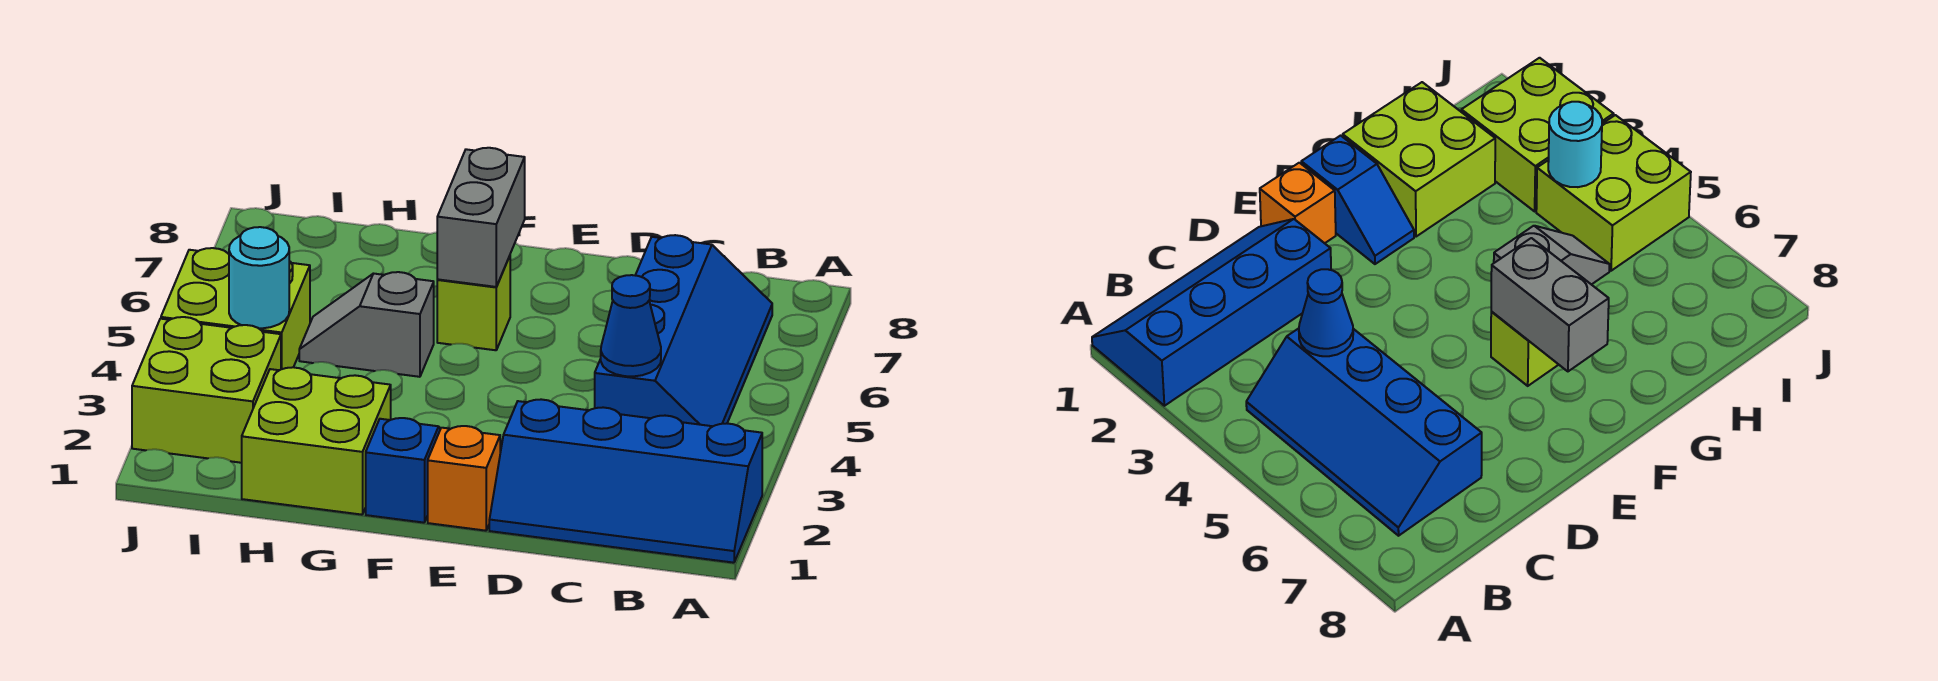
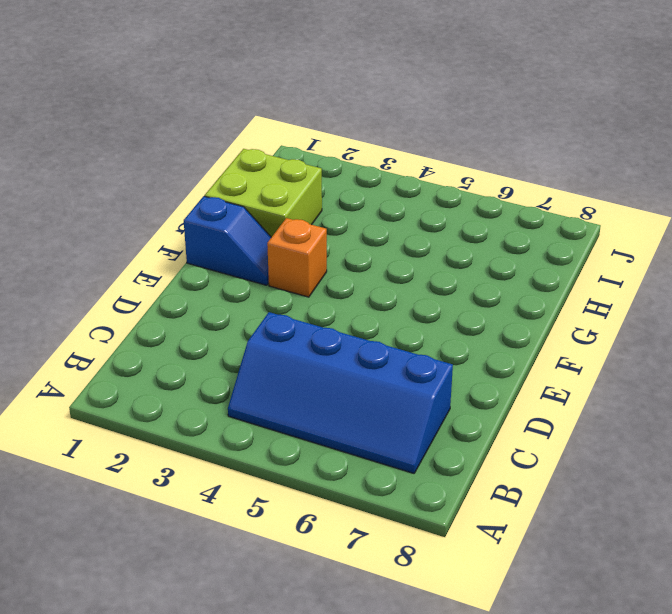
orange 1x1 brick [267,218,327,297] -> orange 1x1 brick moved to [428,426,500,531]
none -> blue 2x4 slope [489,399,762,563]
none -> lime 1x1 brick [437,256,510,350]
none -> grey 1x2 slope [299,272,434,377]

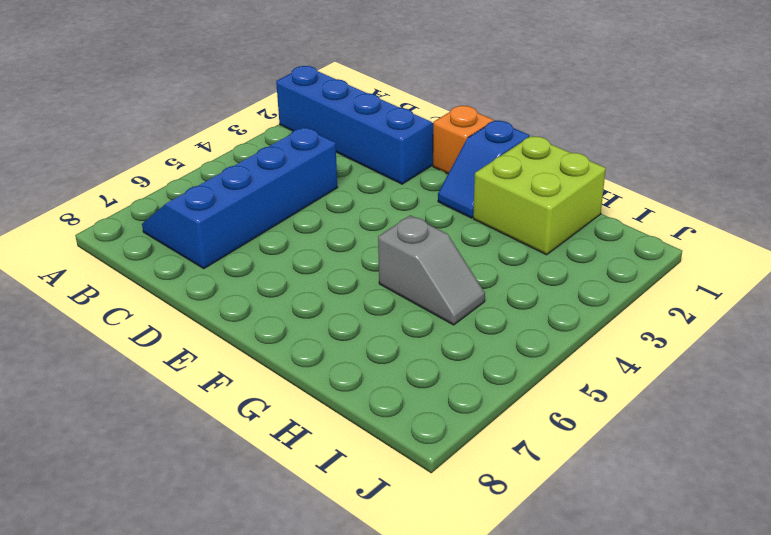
none -> lime 1x1 brick [437,256,510,350]
none -> lime 2x2 brick [132,317,281,463]
none -> lime 2x2 brick [161,248,310,369]

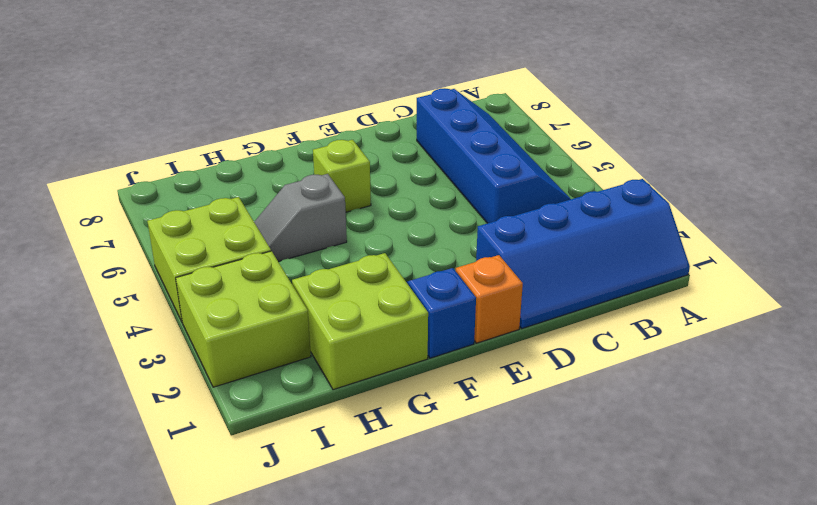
none -> blue 1x1 cone [601,275,661,376]
none -> grey 1x2 brick [437,148,525,287]
none -> cyan 1x1 round brick [229,227,289,328]

